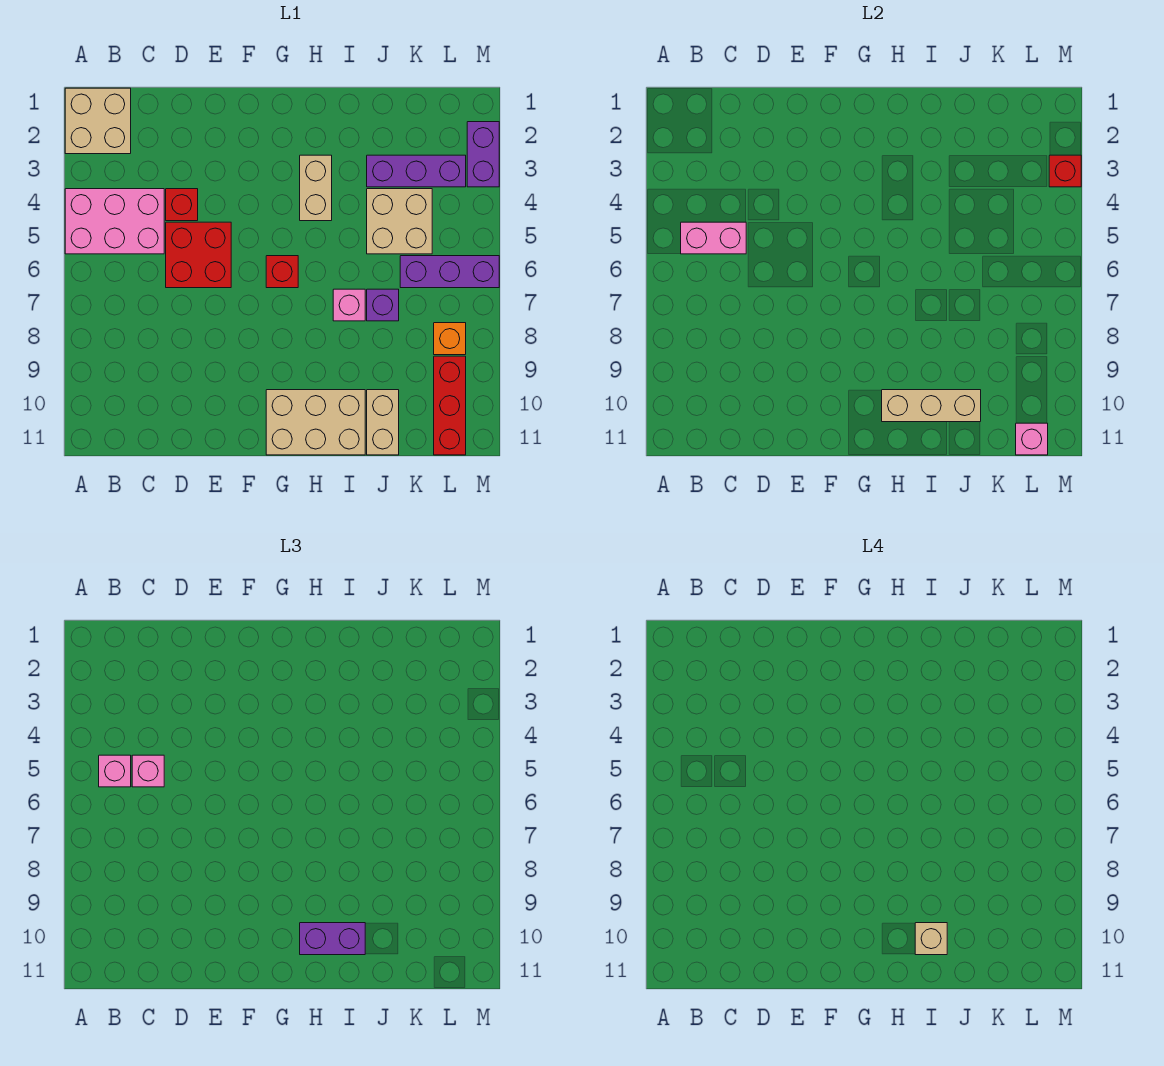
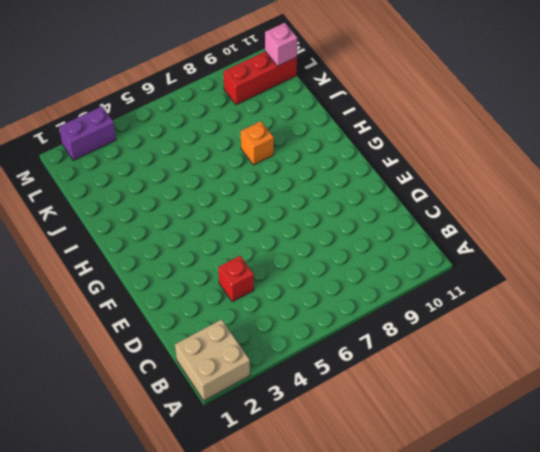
orange 1x1 brick [241,121,274,165] -> orange 1x1 brick moved to [434,323,466,355]
none -> pink 2x3 brick [65,189,164,254]
none -> red 2x2 brick [166,222,231,288]
none -> red 1x1 brick [266,256,298,288]

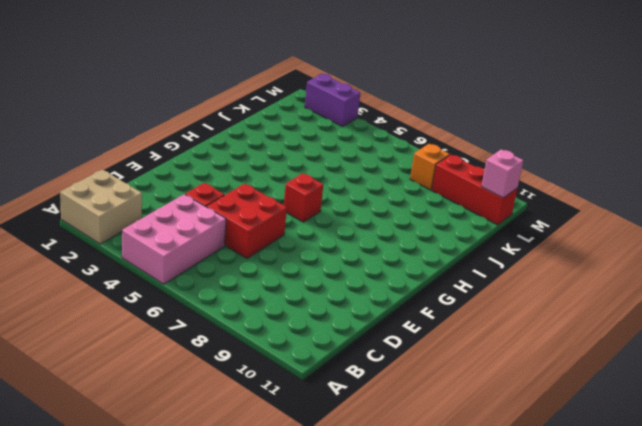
none -> tan 2x3 brick [266,390,365,455]
none -> tan 1x2 brick [300,155,332,221]
none -> pink 1x1 brick [333,289,365,321]

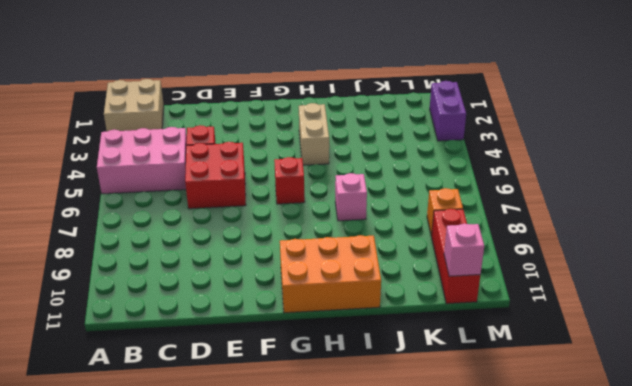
orange 2x3 brick [280,235,381,313] -> tan 2x3 brick [266,390,365,455]
none -> purple 1x3 brick [367,155,466,187]
none -> tan 2x2 brick [367,189,432,254]
none -> purple 1x1 brick [367,289,399,321]

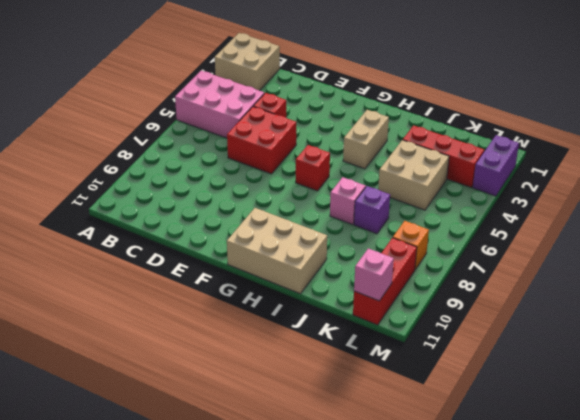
red 1x3 brick [403,125,484,187] -> purple 1x3 brick [367,155,466,187]
none -> tan 1x2 brick [367,390,399,455]
none -> purple 1x3 brick [400,256,499,288]
none -> pink 1x2 brick [681,222,746,254]

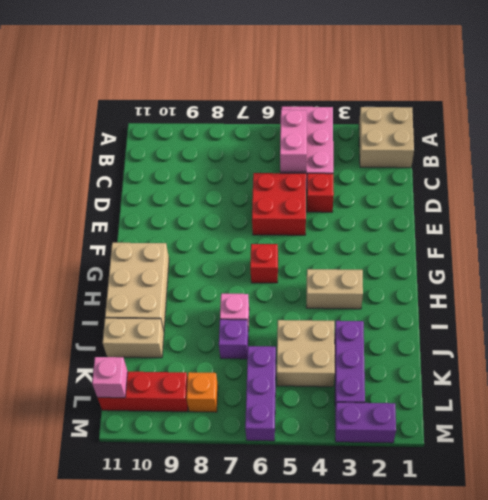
none -> tan 1x3 brick [882,390,981,422]
none -> red 1x1 brick [1049,155,1081,187]
none -> pink 1x1 brick [99,755,131,787]

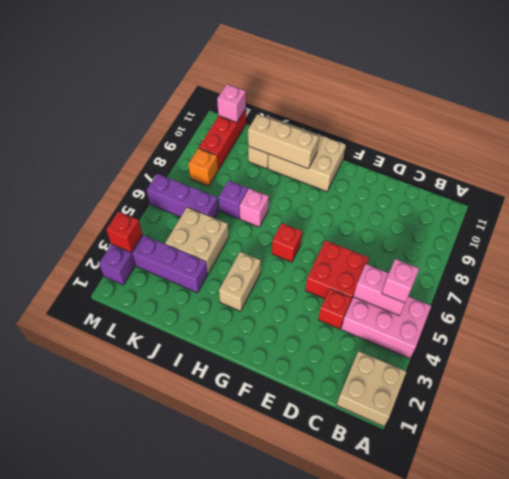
none -> pink 1x1 brick [132,755,164,787]
none -> purple 1x2 brick [300,923,365,955]
none -> tan 1x1 brick [915,923,947,955]

